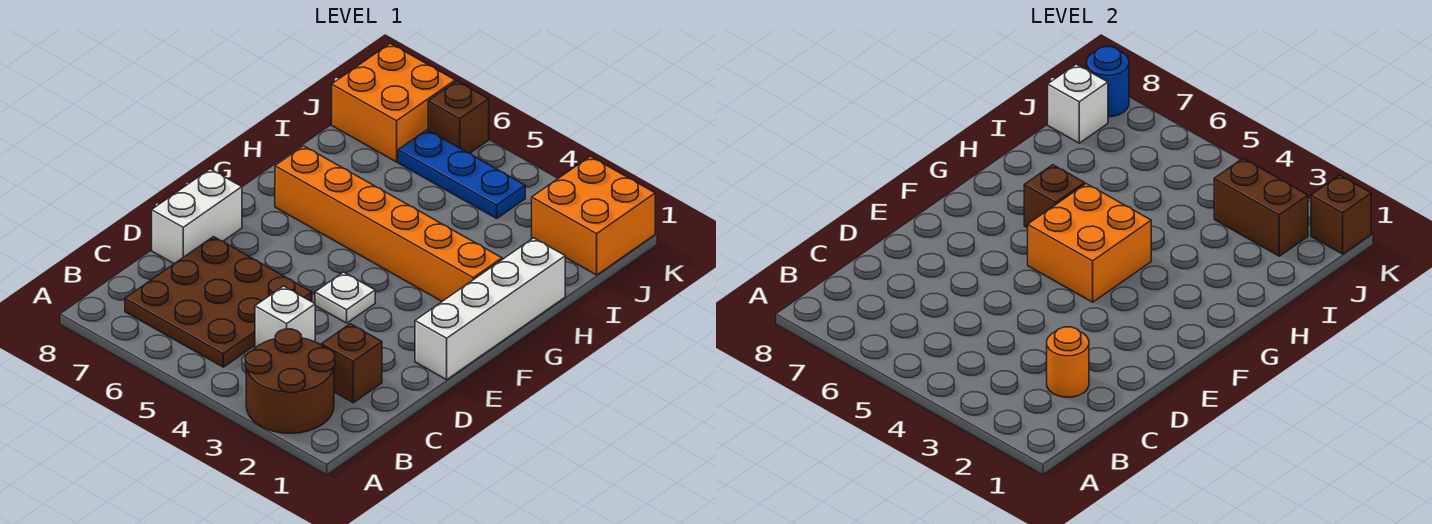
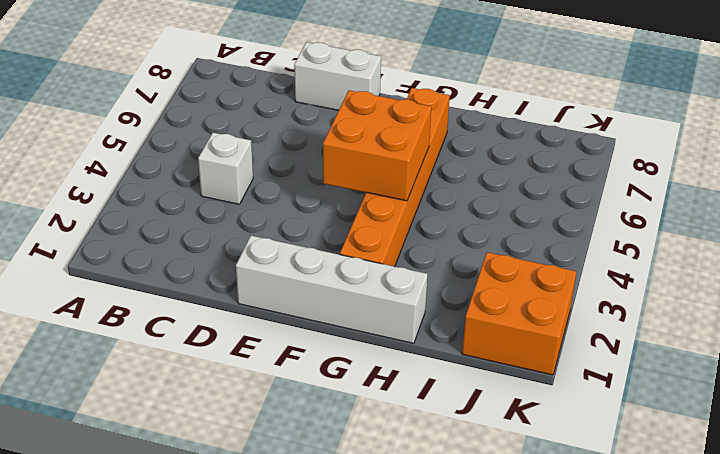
none -> brown 2x2 round brick [245,329,335,433]
none -> brown 3x3 plate [125,237,312,367]
none -> brown 1x1 brick [322,324,382,403]

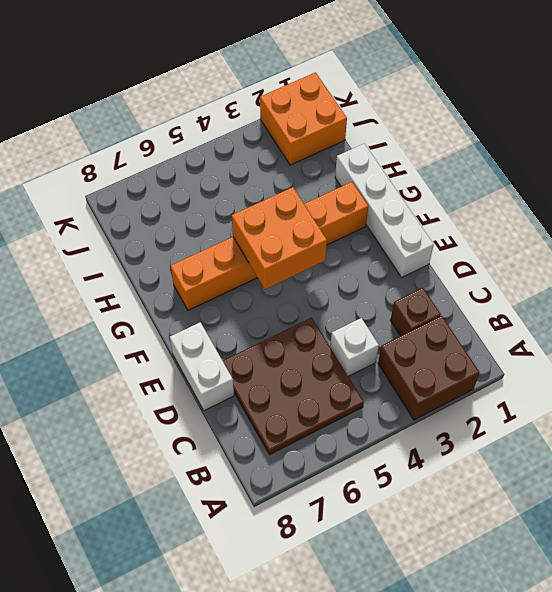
brown 2x2 brick [378,316,480,420] -> brown 2x2 round brick [245,329,335,433]
none -> white 1x1 plate [315,272,375,323]
none -> blue 1x3 plate [398,130,525,218]
none -> orange 2x2 brick [332,43,455,162]

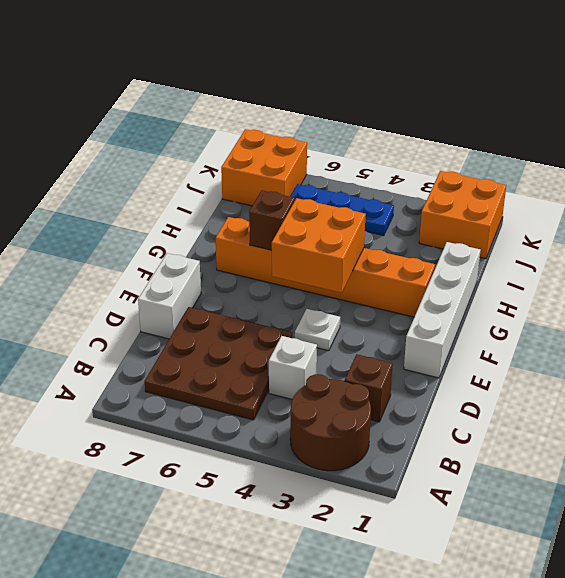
none -> brown 1x1 brick [428,81,489,153]
none -> orange 1x1 round brick [1047,327,1089,397]
none -> brown 1x2 brick [1214,159,1308,256]

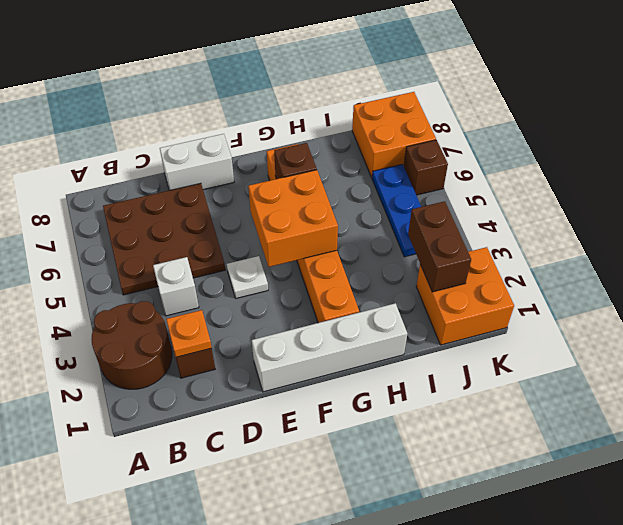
orange 1x1 plate [166,310,212,357] -> orange 1x1 round brick [1047,327,1089,397]
none -> white 1x1 brick [1048,64,1108,143]
none -> brown 1x1 brick [1311,175,1371,254]
none -> blue 1x1 round brick [1087,46,1129,117]

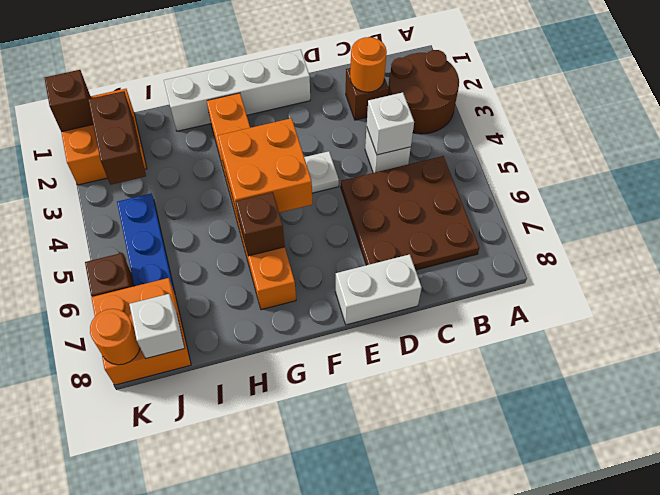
white 1x1 brick [367,92,414,155] -> none
orange 1x1 round brick [90,309,140,365] -> blue 1x1 round brick [1087,46,1129,117]

